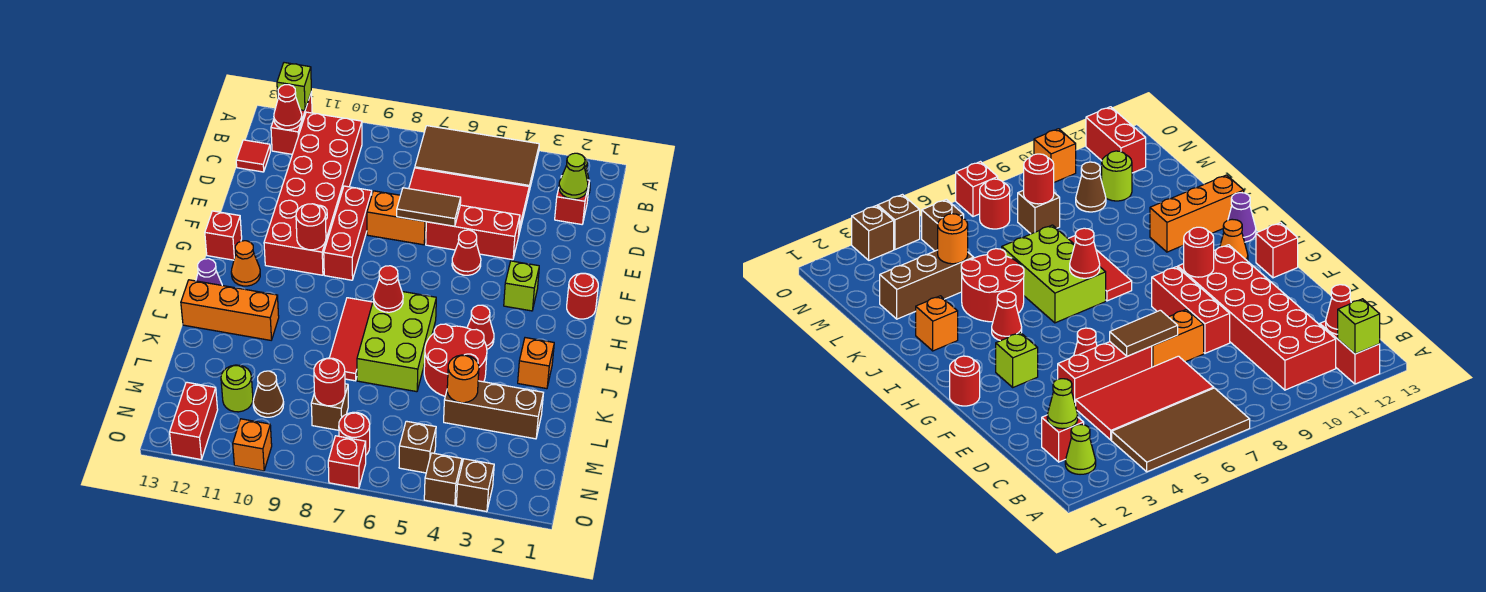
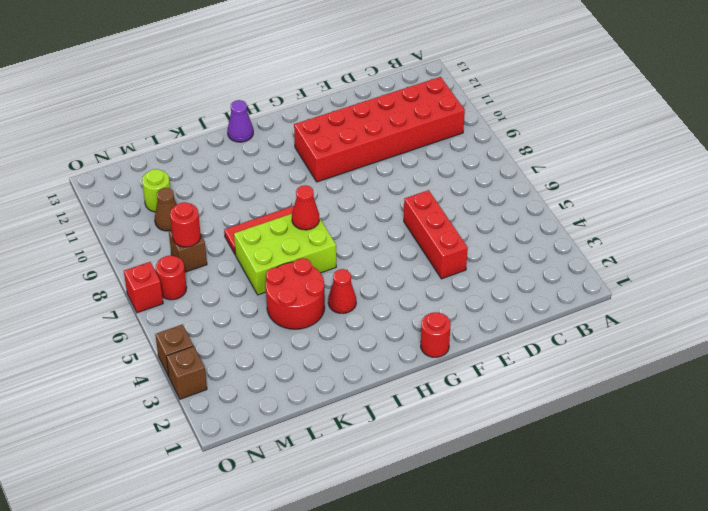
none -> brown 2x4 tile [415,126,539,191]
none -> red 1x2 brick [271,92,312,154]
none -> lime 1x1 cone [1065,425,1096,474]
none -> red 1x1 brick [555,176,589,224]

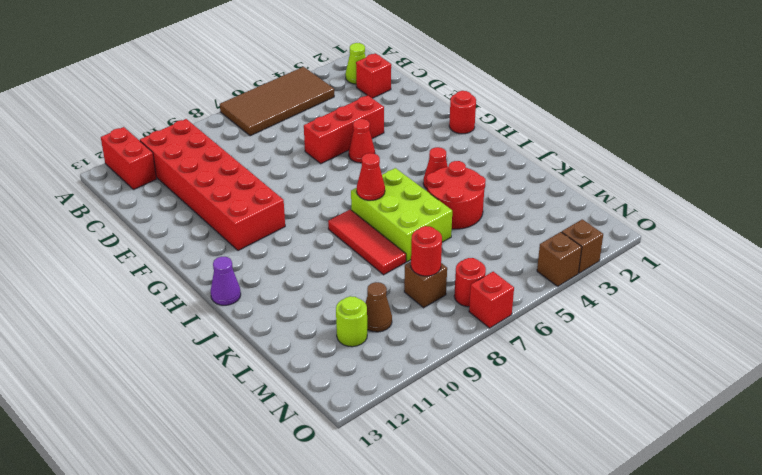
none -> red 2x4 tile [409,168,529,237]
none -> red 1x1 tile [236,140,270,172]
none -> orange 1x2 brick [367,191,426,245]
none -> red 1x3 brick [324,186,372,280]

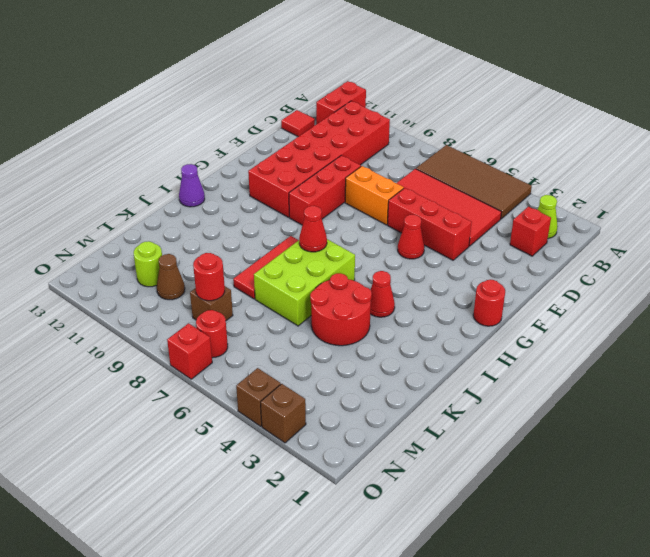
none -> lime 1x1 brick [504,261,539,311]
none -> red 1x1 brick [205,211,242,260]
none -> orange 1x1 cone [231,241,260,286]
none -> orange 1x1 brick [518,338,554,389]

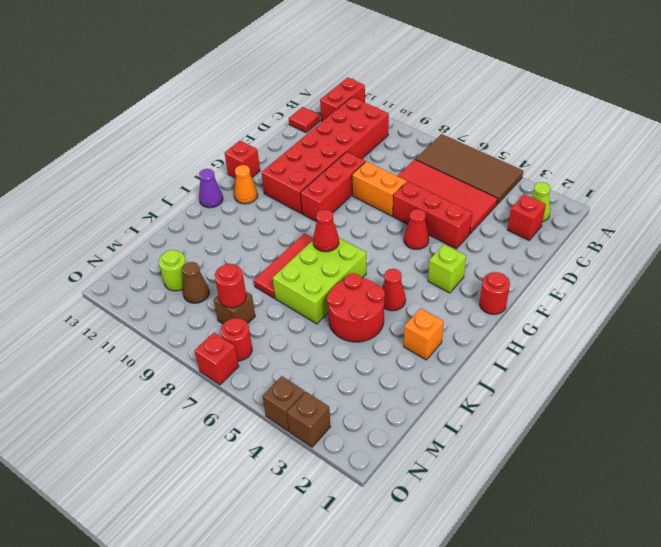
none -> orange 1x3 brick [181,280,279,340]
none -> brown 1x3 brick [444,381,543,439]
none -> brown 1x1 brick [399,421,436,473]
none -> red 1x2 brick [170,382,218,459]

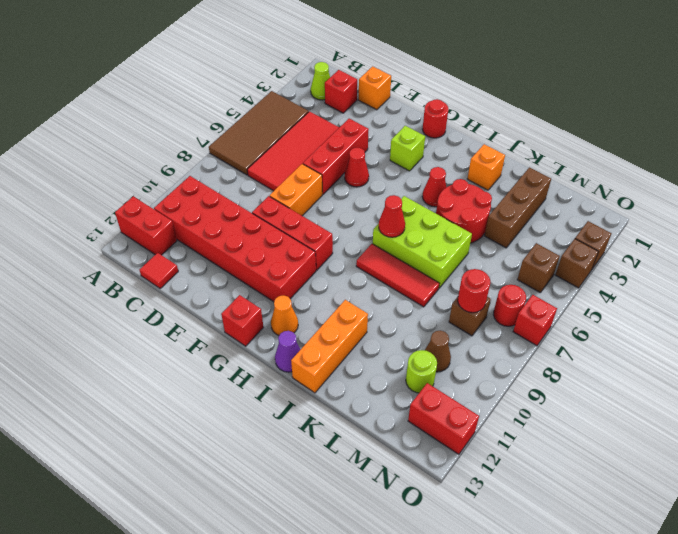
orange 1x1 brick [359,66,391,110] -> orange 1x1 brick moved to [233,419,272,471]
none -> lime 1x1 brick [277,63,311,111]
none -> red 1x1 cone [274,85,302,130]
none -> lime 1x1 cone [559,153,588,199]
none -> brown 1x2 tile [397,188,461,226]

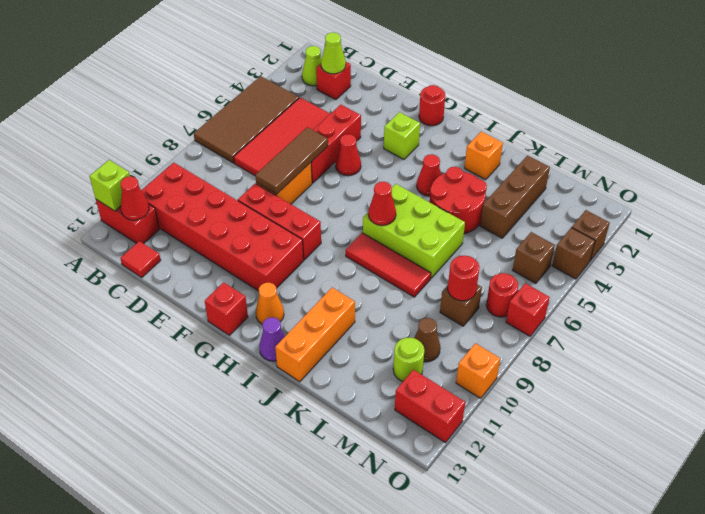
brown 1x3 tile [255,127,328,194] -> brown 1x2 tile [397,188,461,226]
none -> red 1x1 round brick [296,204,326,250]
none -> orange 1x1 round brick [447,355,479,403]

